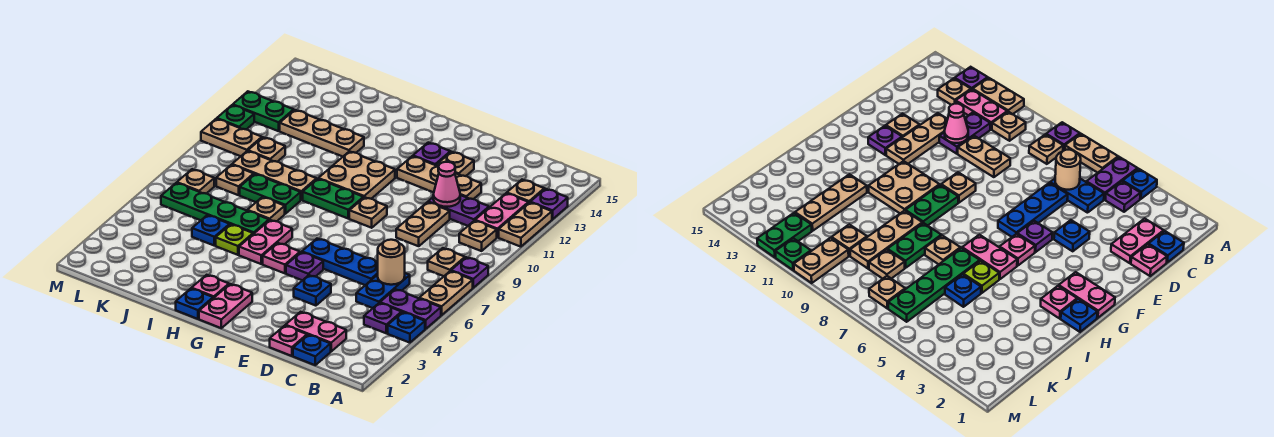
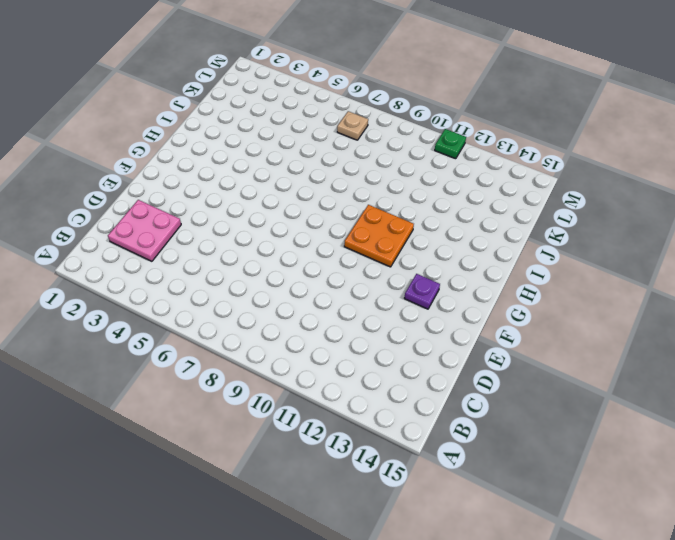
pink 2x2 plate [108,200,181,261] -> pink 1x2 plate [285,312,346,351]
orange 2x2 plate [344,205,414,267] -> tan 2x2 plate [318,151,395,199]
none -> blue 1x1 plate [388,312,425,343]
none -> purple 1x2 plate [380,289,441,329]
none -> tan 1x2 plate [419,271,473,315]
none -> purple 1x1 plate [451,257,488,288]

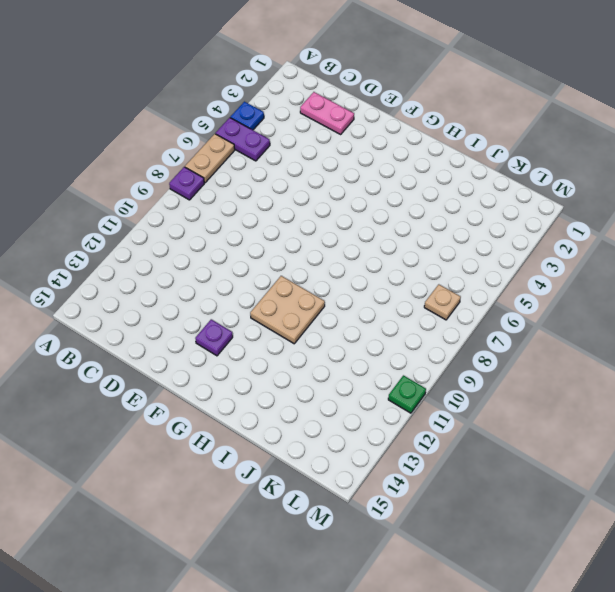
none -> tan 1x2 plate [499,202,552,247]
none -> purple 1x1 plate [530,189,568,219]
none -> purple 1x1 plate [364,303,402,333]
none -> tan 1x1 plate [428,248,465,276]

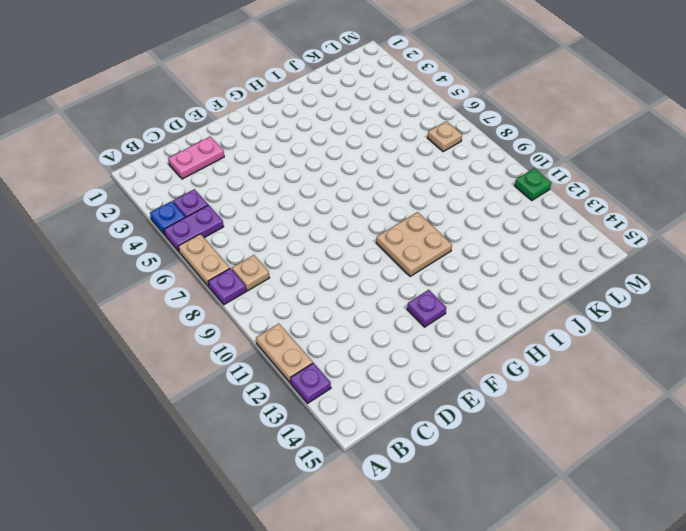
none -> tan 1x1 plate [459,221,497,251]
none -> pink 1x2 plate [475,193,528,237]
none -> tan 1x1 plate [507,180,544,203]
none -> blue 1x1 plate [293,335,331,365]

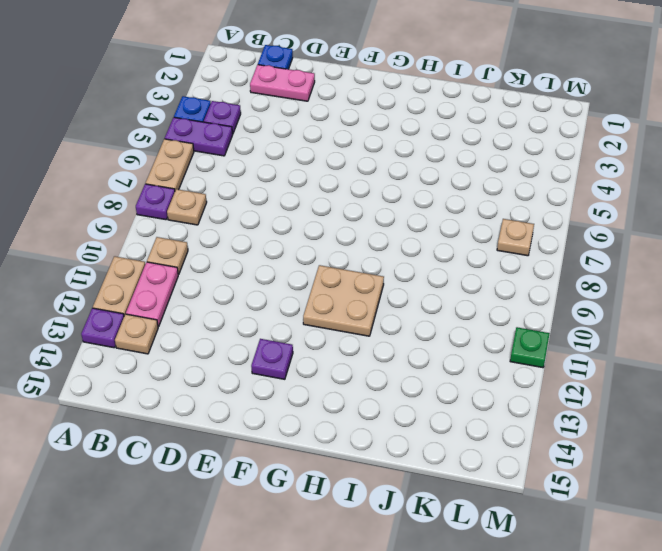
none -> blue 1x2 plate [356,273,410,308]
none -> purple 1x2 plate [428,195,489,226]
none -> pink 1x1 plate [270,326,307,356]
none -> blue 1x3 plate [302,239,378,285]

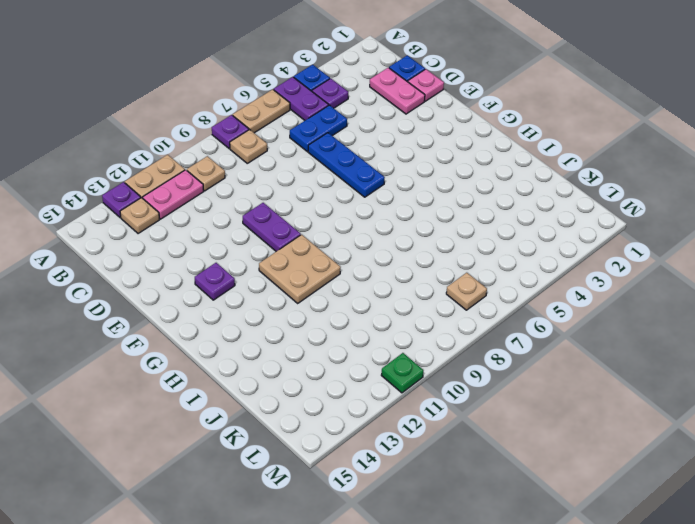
purple 1x2 plate [243,203,301,251] -> purple 1x2 plate moved to [428,195,489,226]
none -> tan 1x2 plate [396,202,450,246]
none -> tan 1x3 plate [397,156,481,199]
none -> blue 1x1 plate [294,275,331,306]
none -> tan 1x1 plate [436,152,474,176]

